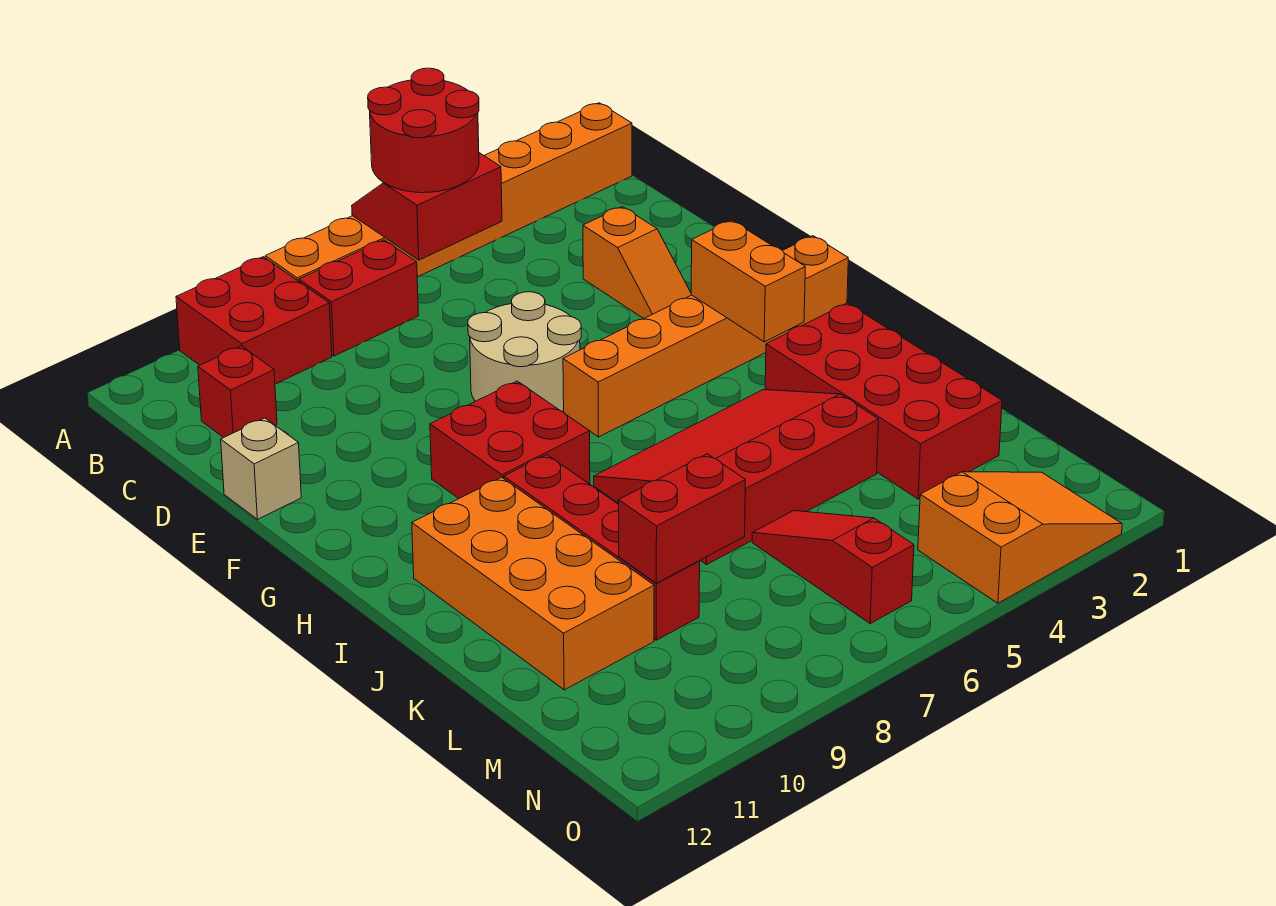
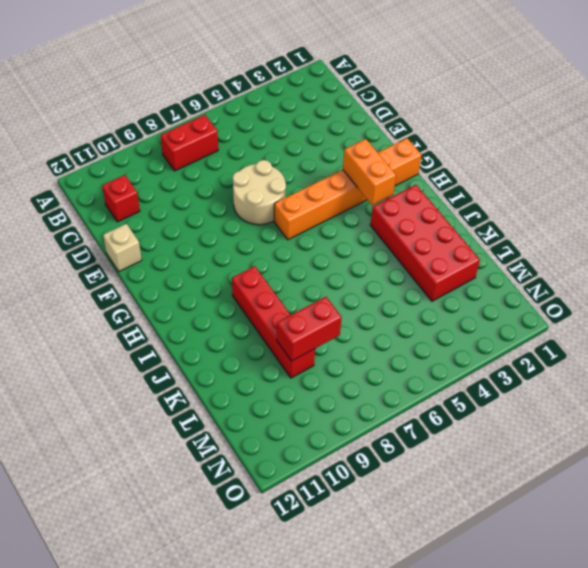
none -> orange 1x8 brick [265,103,632,281]
none -> red 2x2 brick [176,257,332,384]
none -> orange 1x2 slope [583,207,691,319]

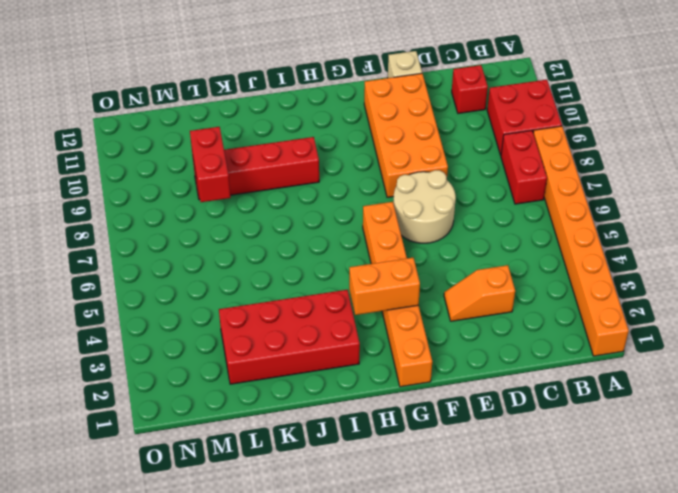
orange 2x4 brick [364,73,448,197] -> orange 2x4 brick turned to [412,477,654,690]
none -> red 2x2 brick [430,381,590,498]
none -> red 3x4 slope [594,390,879,565]
none -> red 1x3 slope [752,511,914,623]

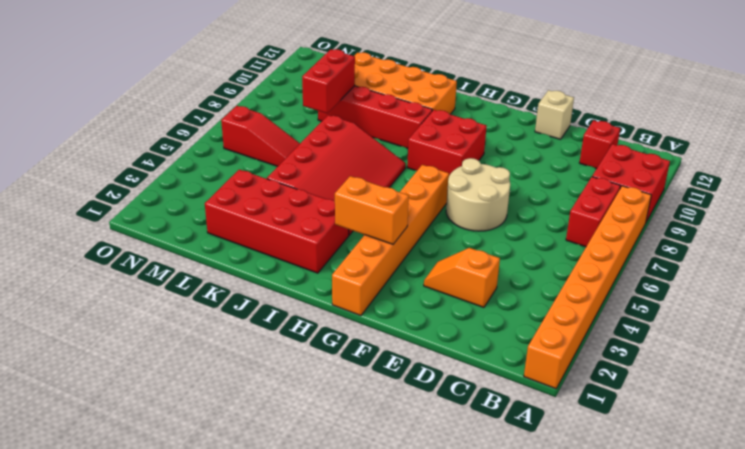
none -> orange 2x3 slope [918,472,1122,603]
none -> red 2x2 slope [352,153,502,260]
none -> red 2x2 round brick [368,68,479,193]

